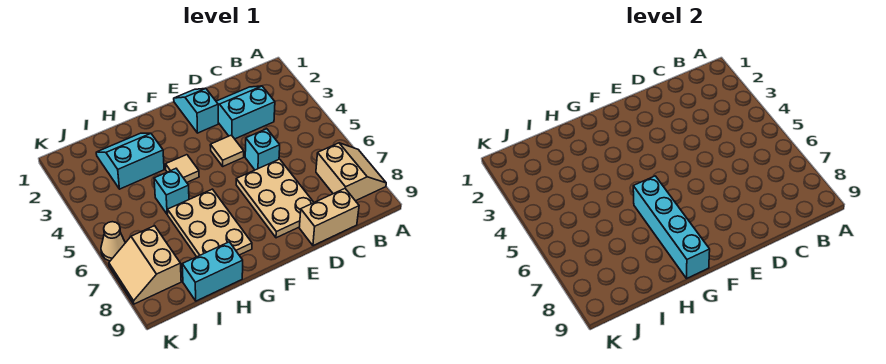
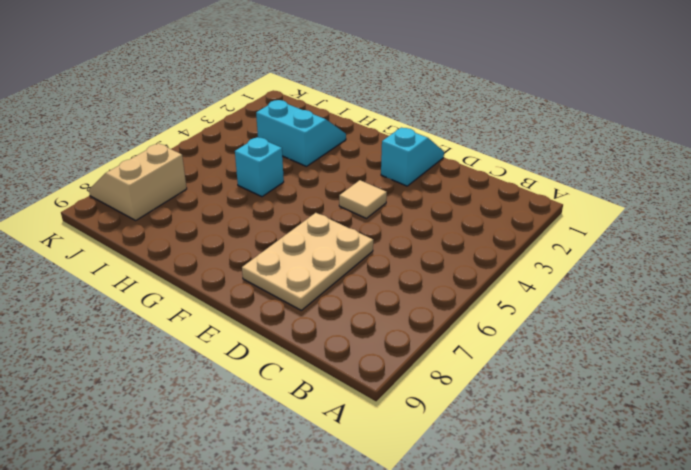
none -> tan 2x2 slope [316,143,386,201]
none -> cyan 2x2 slope [216,86,275,139]
none -> tan 1x2 brick [299,189,359,246]

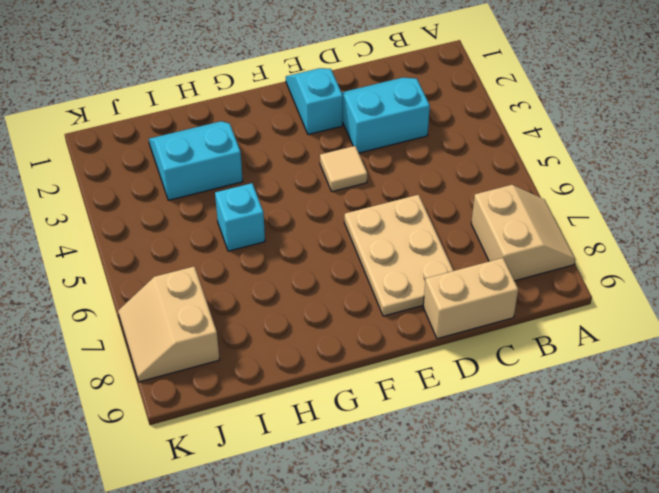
none -> cyan 1x1 brick [245,129,280,170]
none -> tan 1x1 tile [166,155,199,182]
none -> tan 2x3 plate [167,189,252,257]

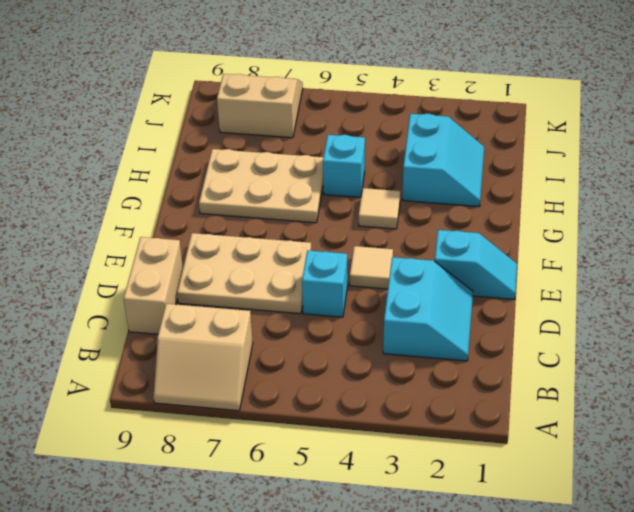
none -> cyan 1x2 brick [182,242,243,301]
none -> tan 1x1 cone [101,222,125,261]
none -> cyan 1x4 brick [633,176,710,278]

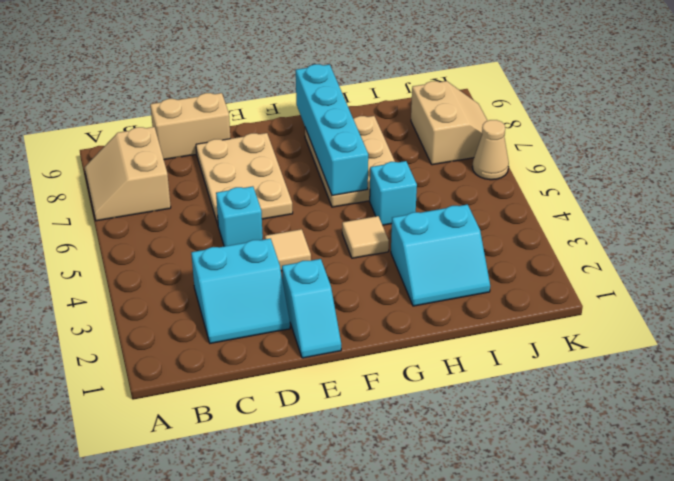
none -> cyan 1x2 brick [182,242,243,301]

